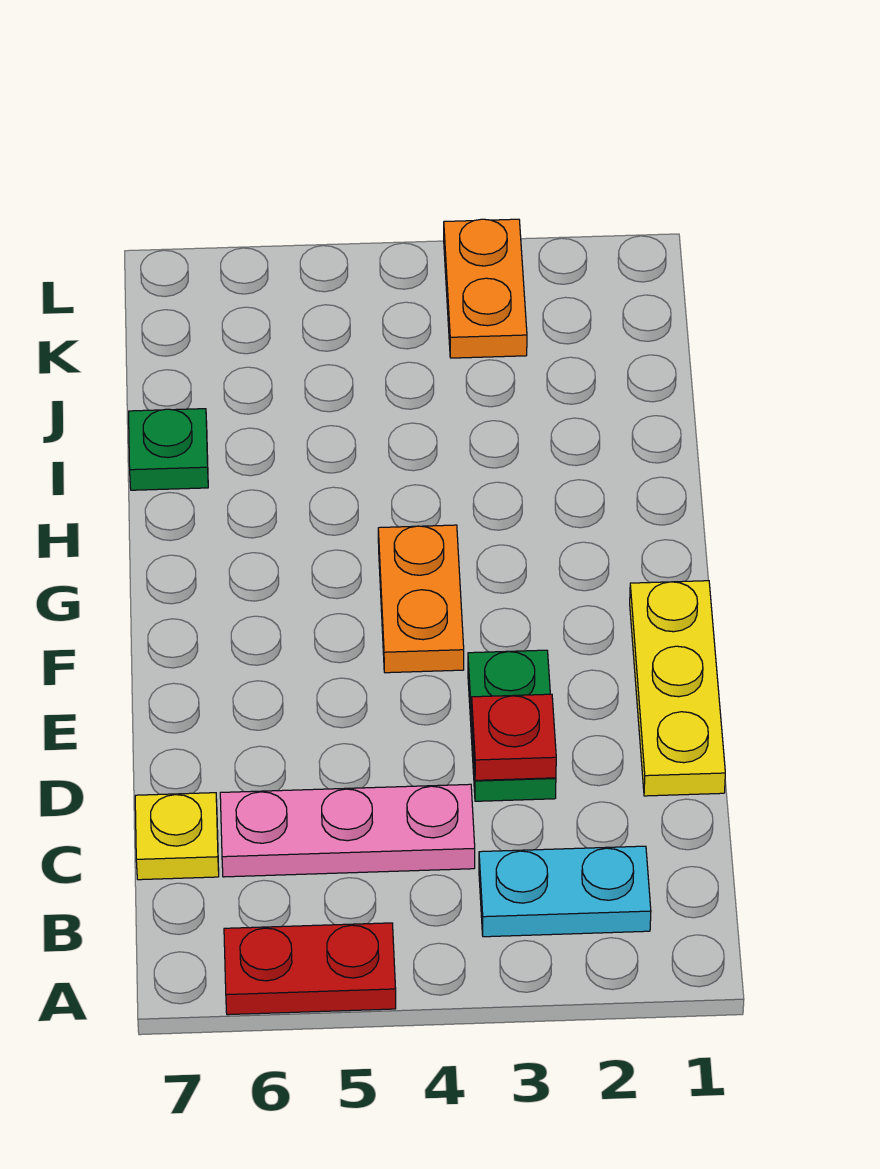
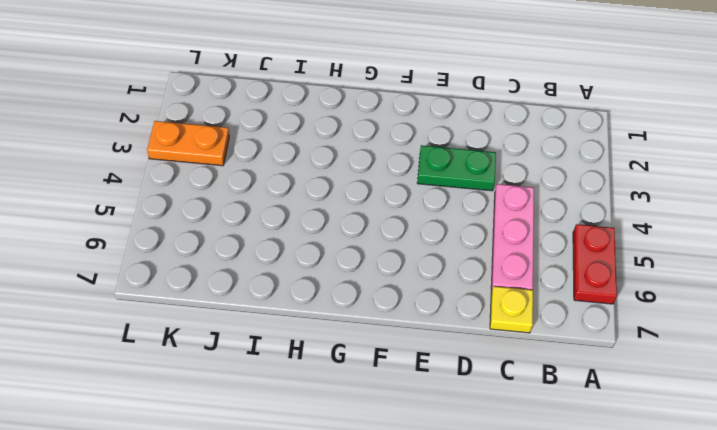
none -> cyan 1x2 plate [479,846,651,937]
none -> yellow 1x3 plate [630,581,725,796]

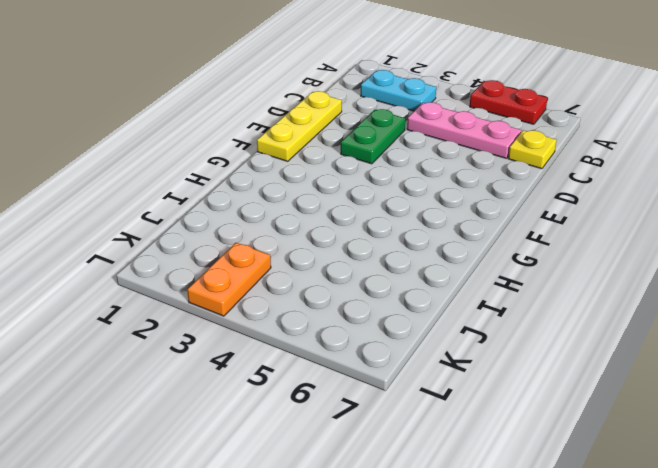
none -> orange 1x2 plate [378,525,464,673]
none -> green 1x1 plate [129,409,208,490]

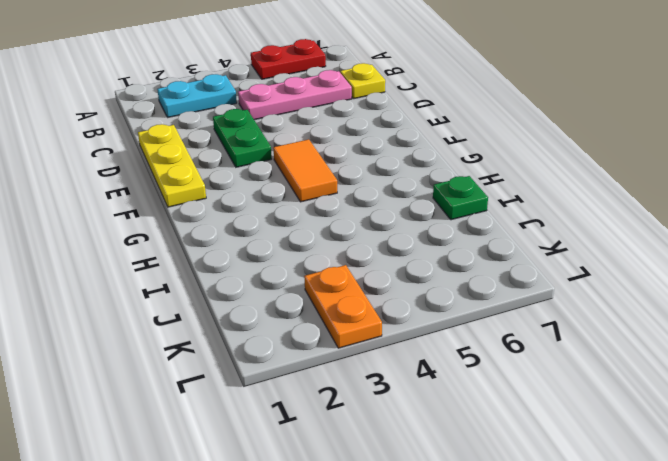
orange 1x2 tile [273,139,337,202] -> orange 1x2 plate [378,525,464,673]
none -> red 1x1 plate [472,694,556,780]

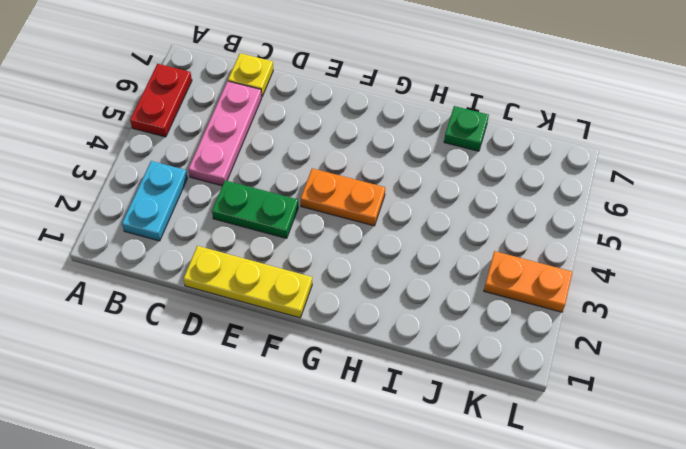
none -> red 1x1 plate [472,694,556,780]

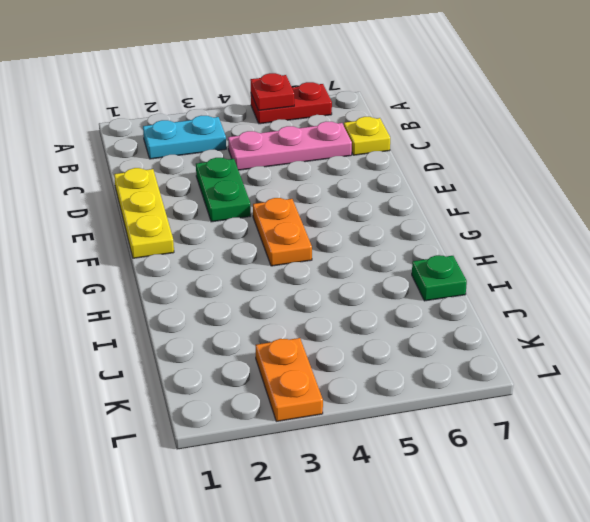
red 1x1 plate [250,73,294,111] -> red 1x1 plate moved to [472,694,556,780]

